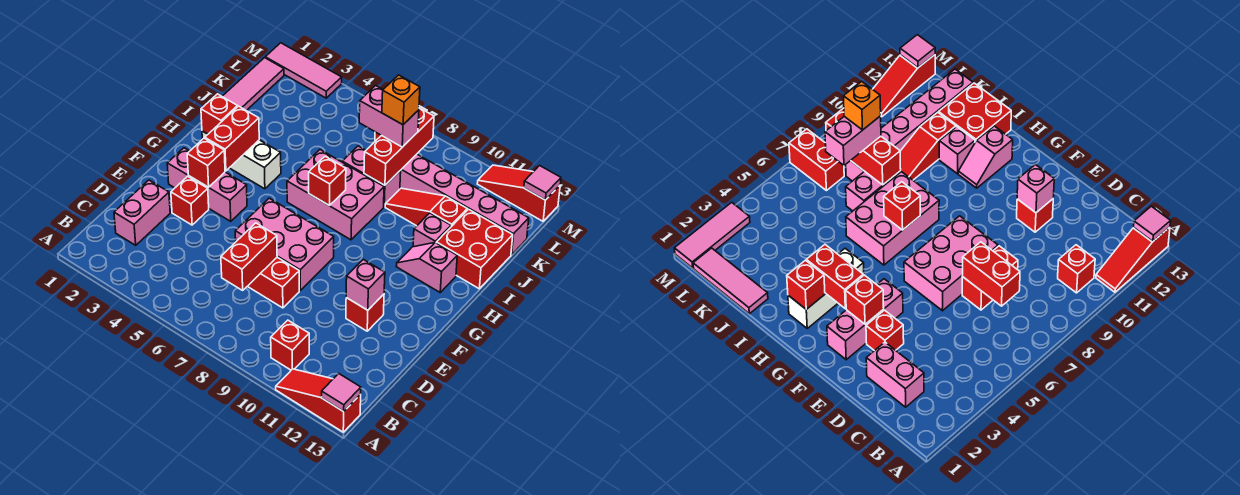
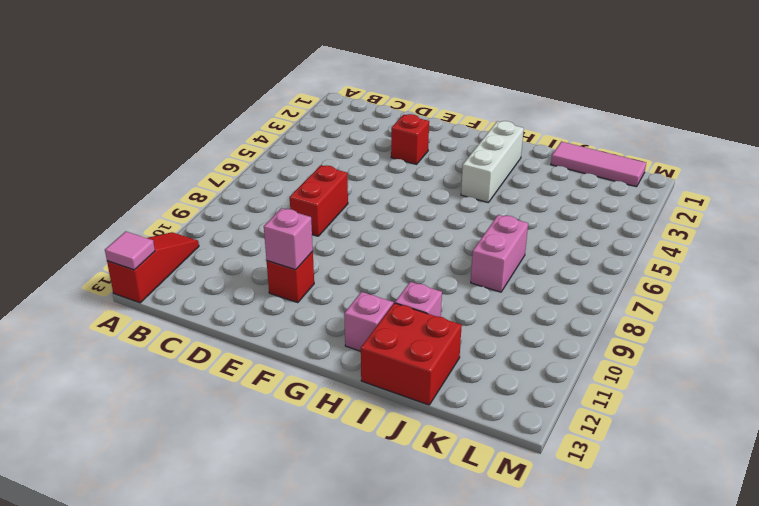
none -> red 1x1 brick [271,320,309,370]
none -> pink 1x2 brick [114,180,170,245]
none -> pink 2x3 brick [235,198,334,290]
none -> pink 1x3 brick [167,148,247,221]

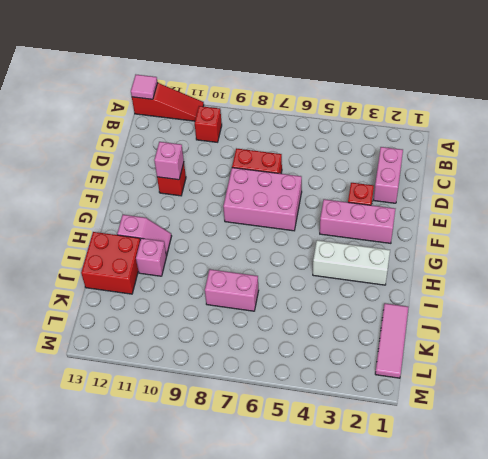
none -> pink 2x3 brick [287,150,384,240]
none -> red 1x3 slope [385,188,467,227]
none -> pink 1x6 brick [400,154,529,255]
none -> red 1x2 brick [789,129,844,191]

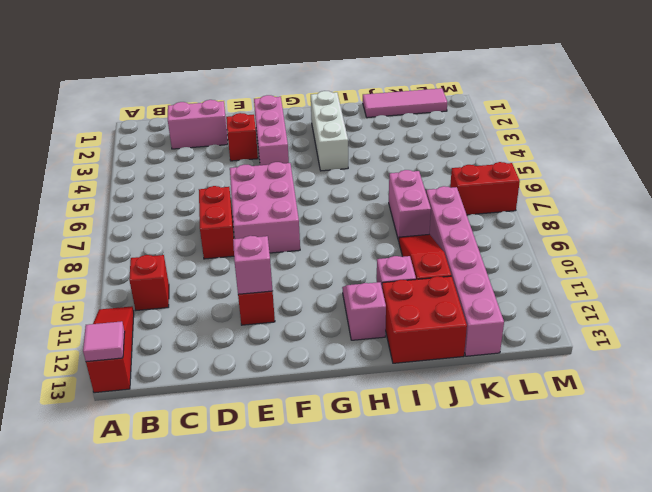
none -> pink 2x3 brick [287,150,384,240]
none -> pink 1x3 tile [265,43,342,98]
none -> red 1x3 slope [477,165,560,221]
none -> red 1x2 brick [221,223,277,290]

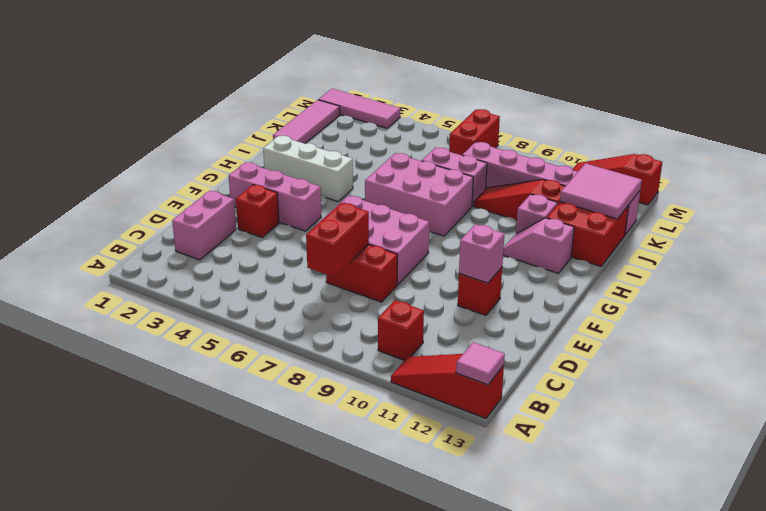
pink 2x2 tile [560,163,642,219] -> none
none -> red 1x1 brick [187,138,225,187]
none -> red 1x2 brick [205,106,259,171]
none -> red 1x1 brick [201,94,238,134]
none -> red 1x1 brick [309,156,346,205]

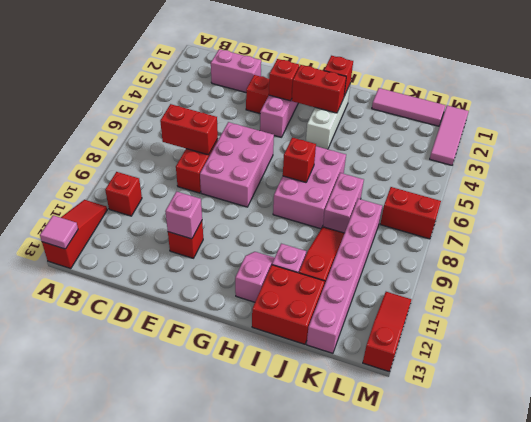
none -> red 1x3 brick [364,108,434,185]
none -> pink 1x1 tile [524,166,561,200]
none -> pink 1x2 brick [359,86,419,147]
none -> orange 1x1 brick [382,75,420,125]

